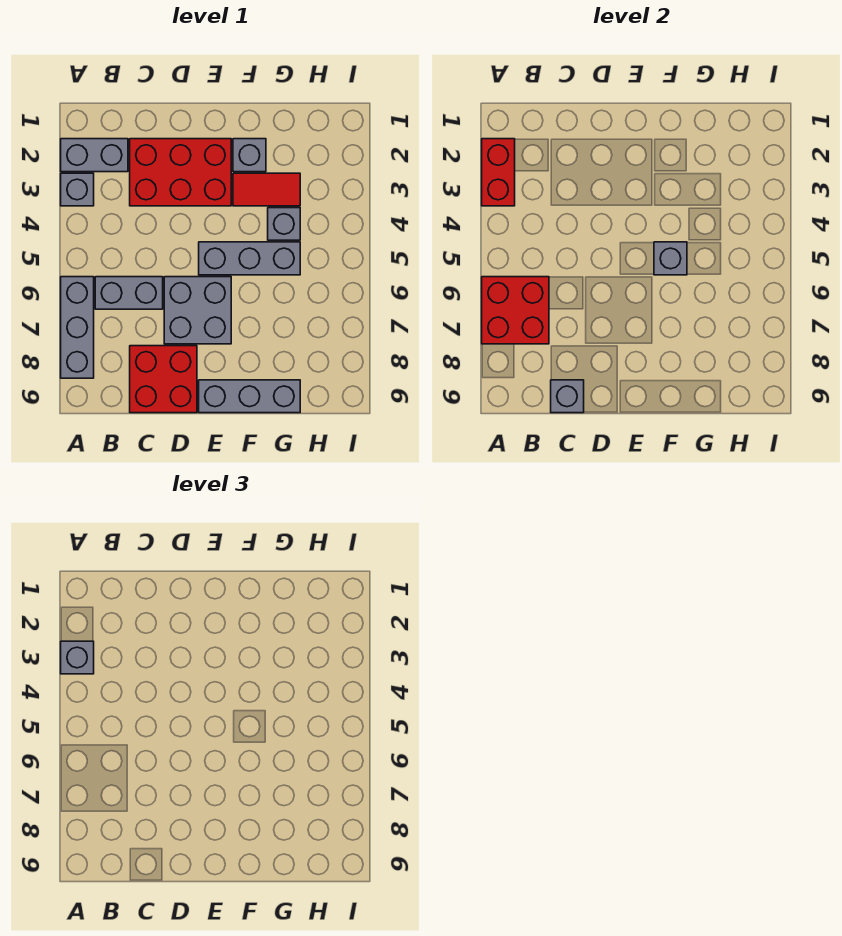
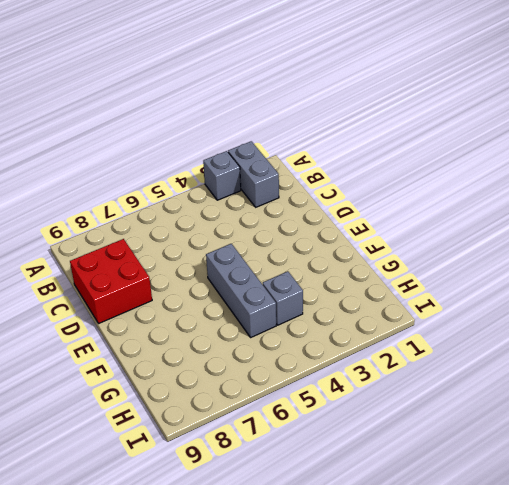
none -> grey 1x3 brick [61,277,94,378]
none -> grey 1x2 brick [95,277,163,309]
none -> red 2x3 brick [130,139,231,206]

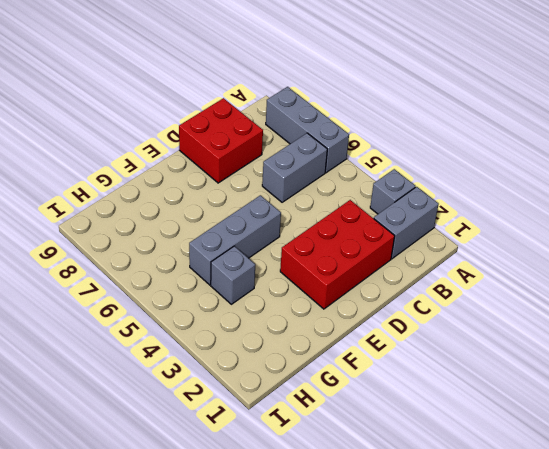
none -> grey 2x2 brick [164,277,231,344]
none -> grey 1x3 brick [199,380,300,413]
none -> grey 1x1 brick [233,139,266,172]

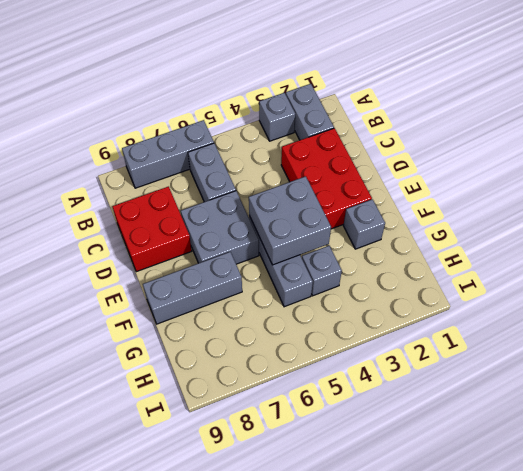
grey 2x2 brick [249,176,331,265] -> grey 1x1 brick [654,242,687,275]
grey 1x3 brick [143,252,242,324] -> grey 1x3 brick turned to [199,380,300,413]
none -> red 1x2 tile [233,173,300,206]
none -> red 1x2 brick [482,139,515,206]
none -> red 2x2 brick [482,277,549,344]

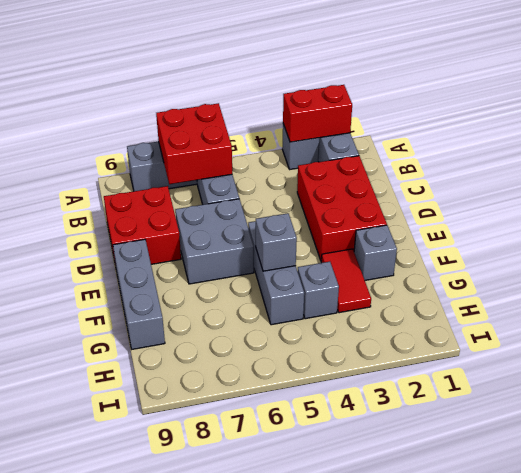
none -> grey 1x1 brick [551,380,584,413]
none -> grey 1x1 brick [61,641,94,674]

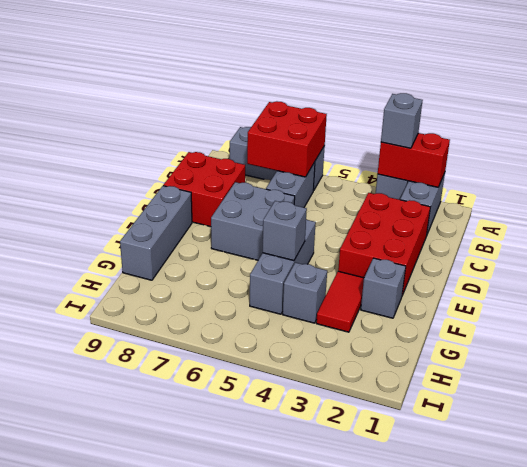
none -> grey 1x1 brick [551,380,584,413]

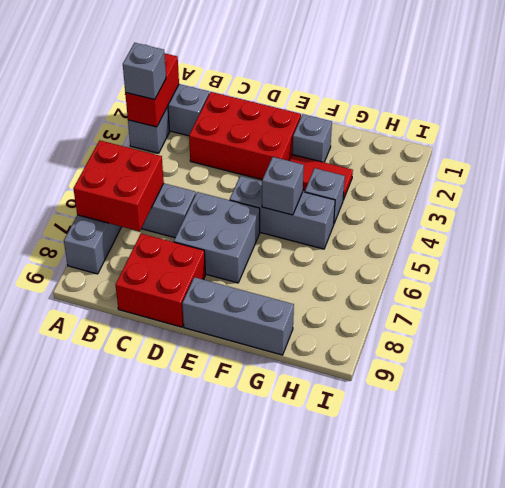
none -> grey 1x1 brick [551,380,584,413]

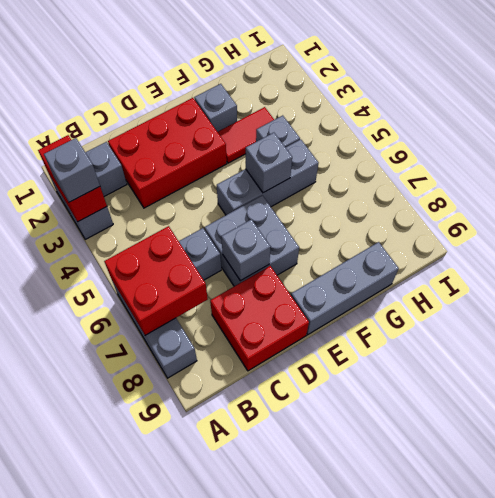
grey 1x1 brick [221,219,270,281] -> grey 1x1 brick moved to [551,380,584,413]

